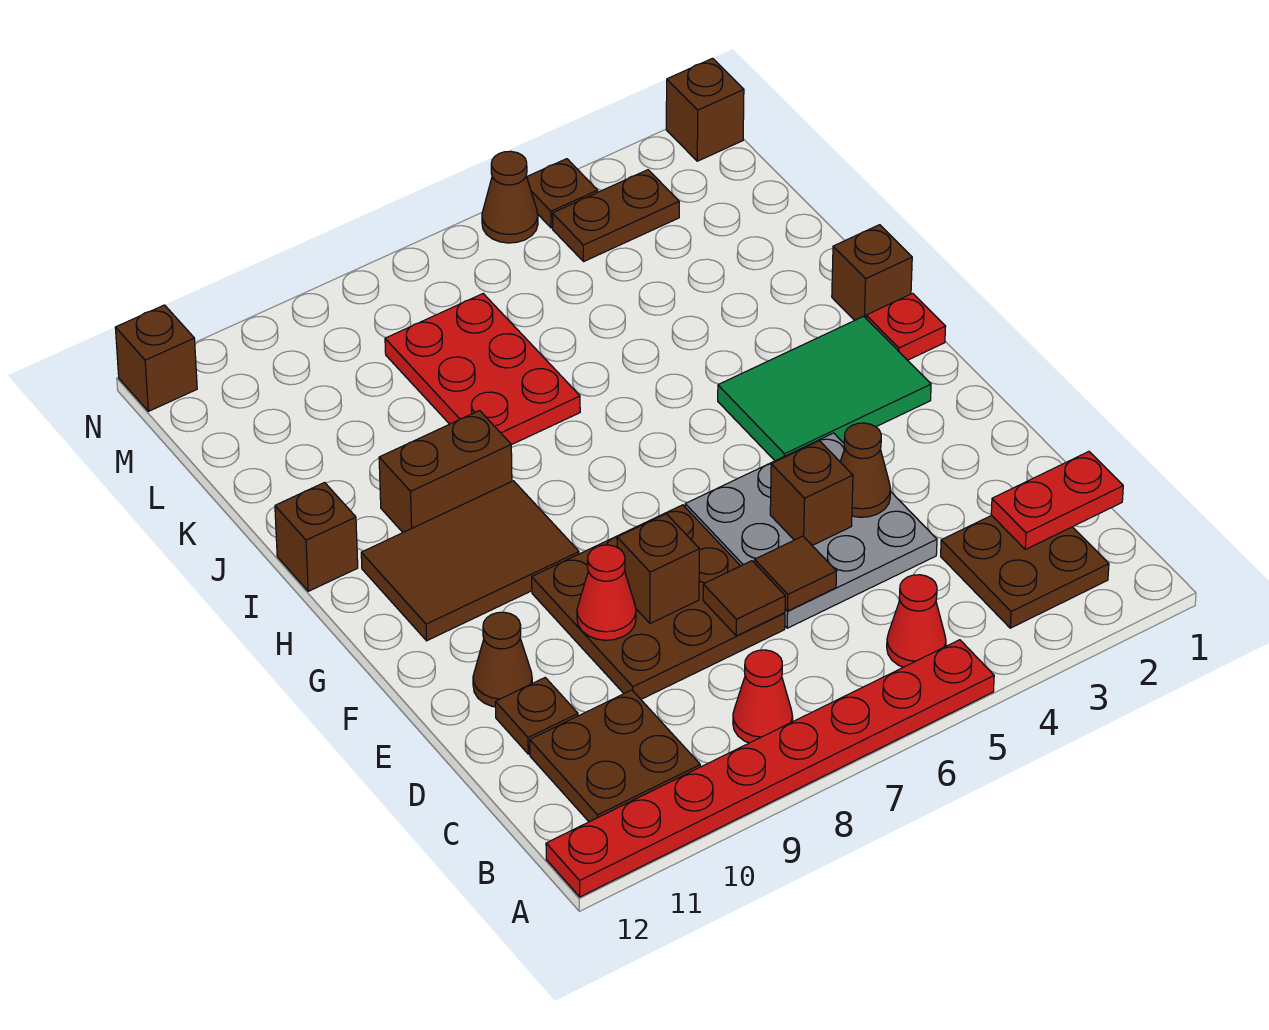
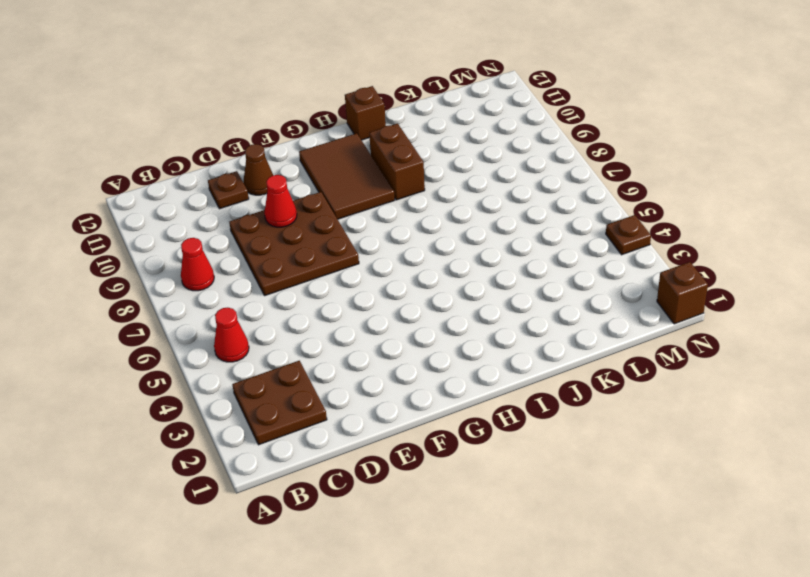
none -> red 1x8 plate [546,640,994,897]
none -> brown 2x2 plate [530,690,700,822]
none -> grey 3x3 plate [685,433,937,628]

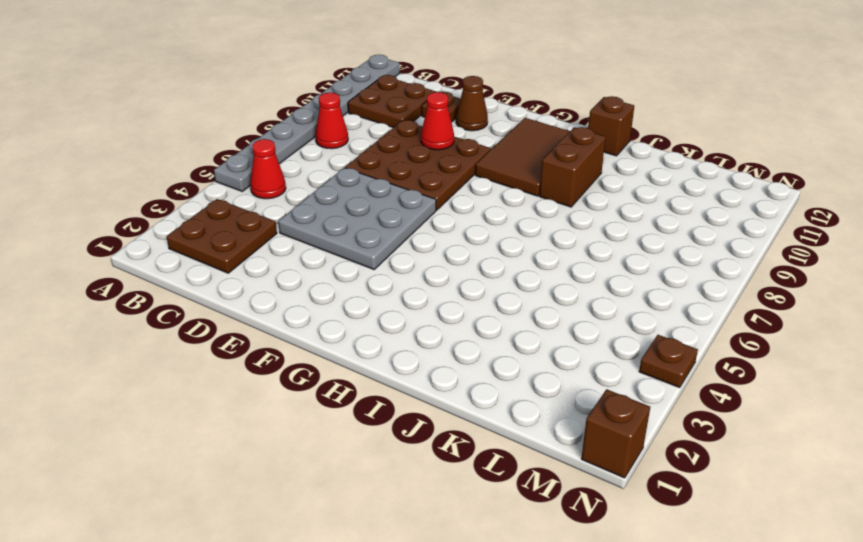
grey 1x8 plate [214,55,399,191] -> red 1x8 plate [546,640,994,897]
none -> green 2x3 tile [718,316,931,461]
none -> red 1x1 plate [866,293,946,360]
none -> brown 1x1 brick [832,225,912,320]

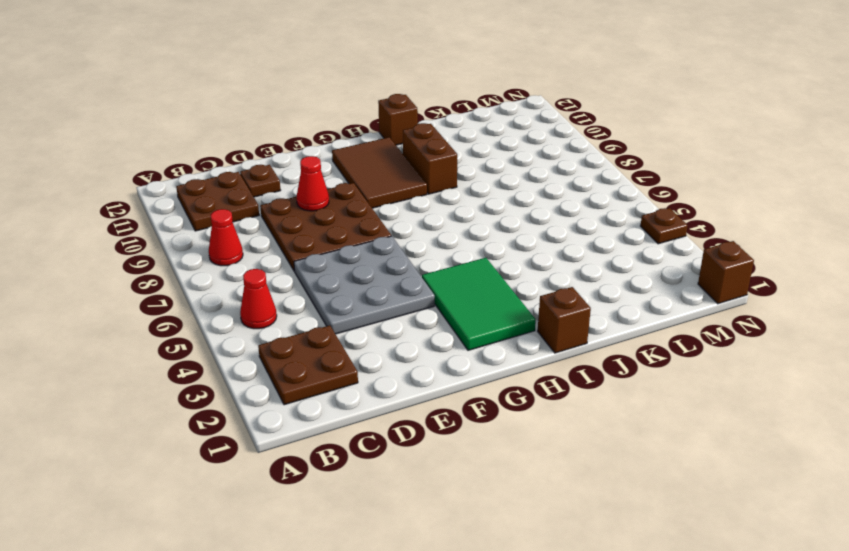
none -> red 1x8 plate [546,640,994,897]
none -> brown 1x1 cone [473,612,532,707]
none -> red 1x1 plate [866,293,946,360]

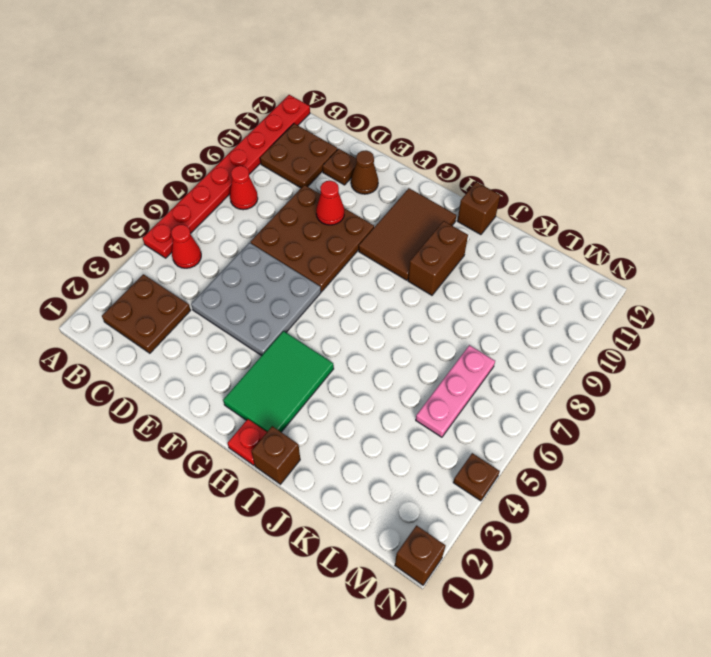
pink 1x3 plate [416,345,495,437] -> red 2x3 plate [385,294,580,445]
none -> brown 1x2 plate [552,170,679,261]
none -> brown 1x1 cone [482,151,538,243]
none -> brown 1x1 brick [115,305,197,411]

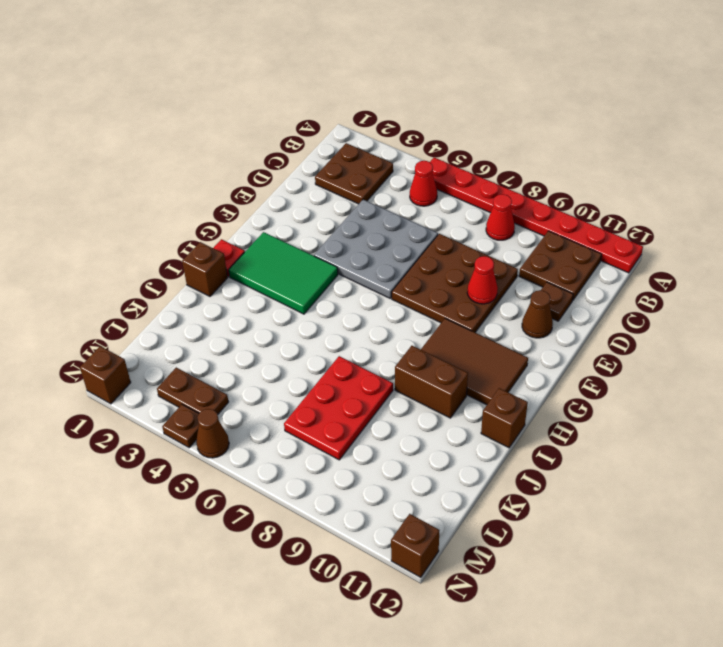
none -> red 1x2 plate [991,452,1123,549]
none -> brown 1x1 tile [754,536,837,611]
none -> brown 1x1 tile [703,561,785,636]

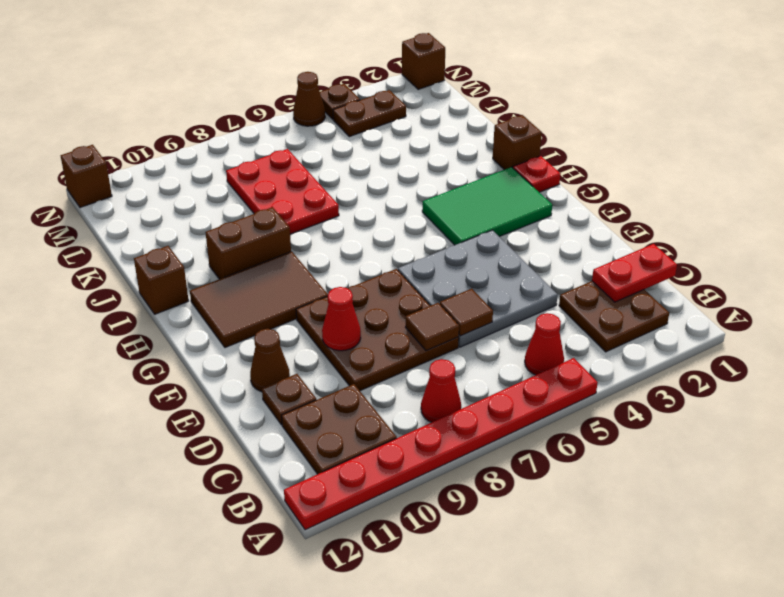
none -> brown 1x1 cone [840,423,891,517]
none -> brown 1x1 brick [770,441,853,545]
none -> brown 1x1 brick [617,514,699,624]

